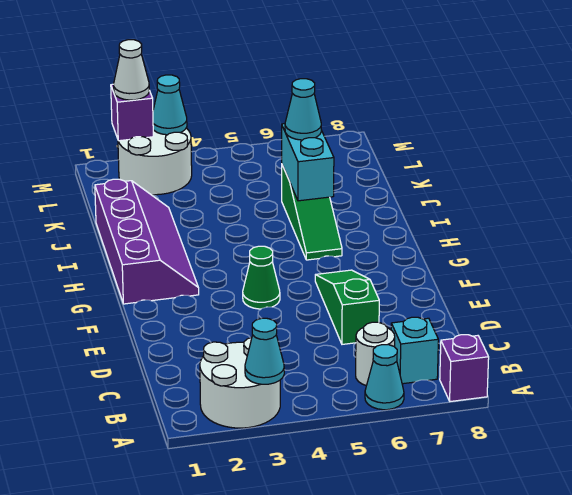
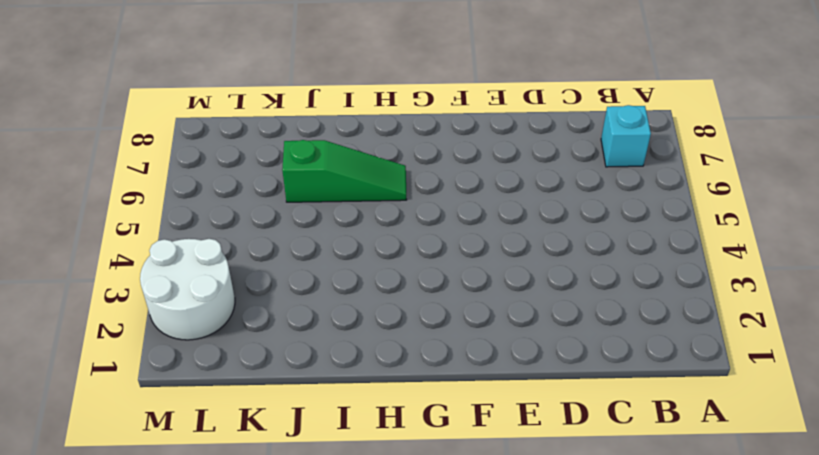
none -> white 2x2 round brick [200,338,280,428]
none -> cyan 1x1 cone [365,345,404,410]
none -> purple 1x1 brick [440,335,489,402]

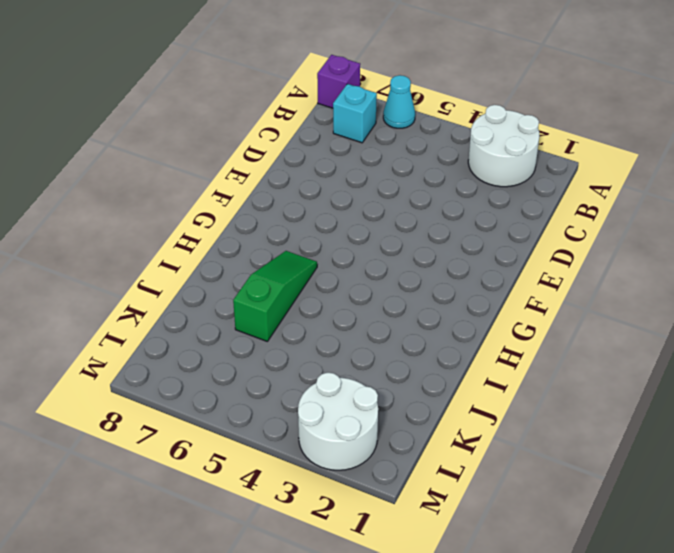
none -> white 1x1 round brick [356,322,395,386]
none -> green 1x3 slope [315,270,379,344]
none -> green 1x1 cone [243,246,280,309]

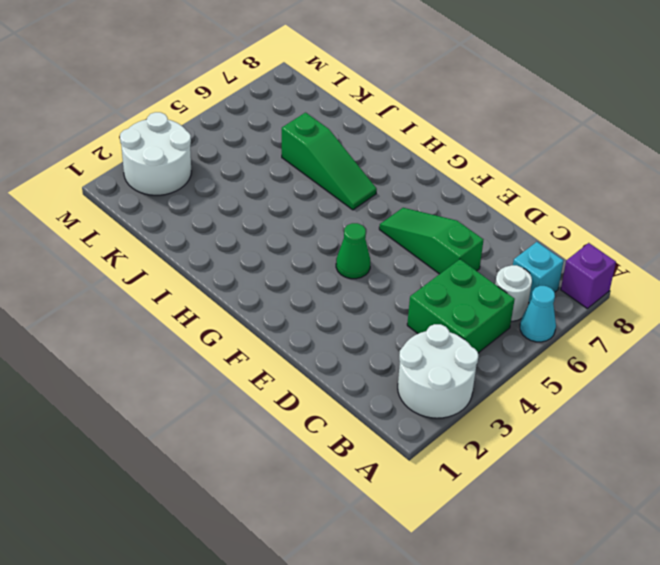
green 2x2 brick [407,259,515,353] -> none
none -> purple 2x4 slope [95,179,199,304]
none -> cyan 1x1 cone [245,318,284,384]
none -> cyan 1x2 brick [282,124,334,201]

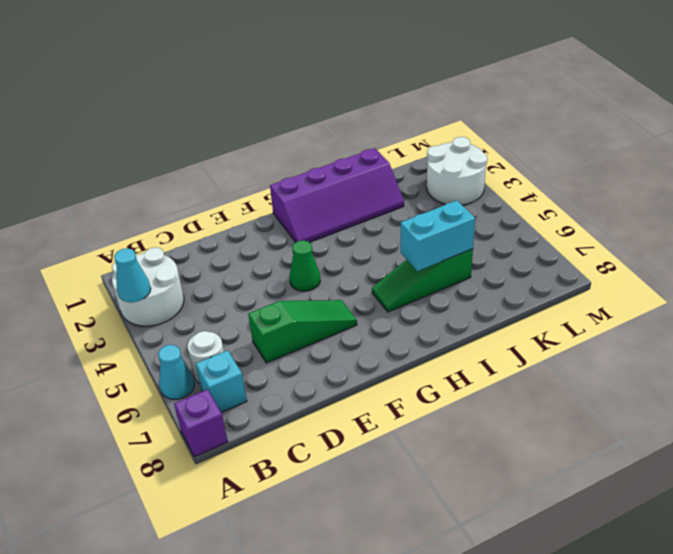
none -> purple 1x1 brick [111,84,153,141]
none -> cyan 1x1 cone [153,75,187,135]
none -> cyan 1x1 cone [285,79,321,140]

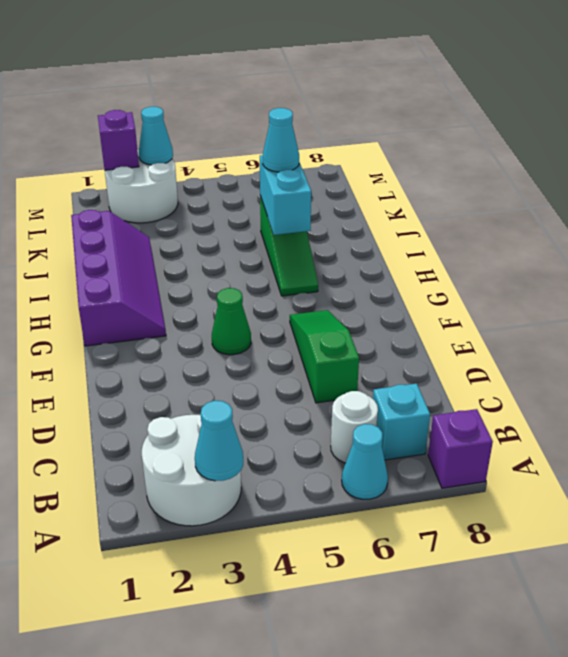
none -> white 1x1 cone [114,40,149,100]

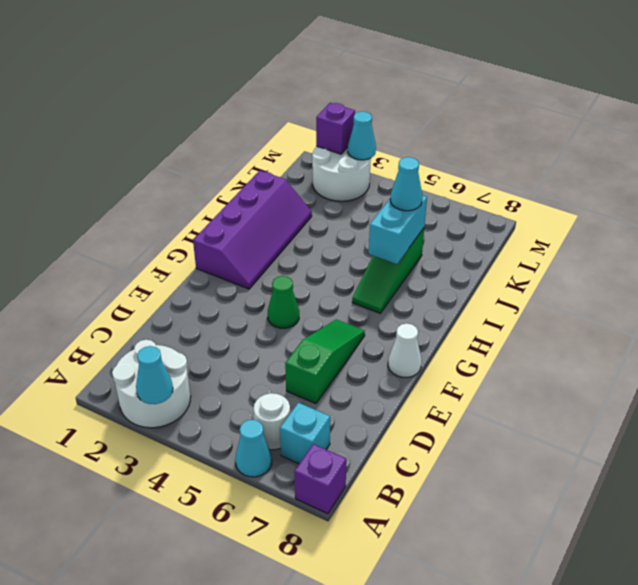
white 1x1 cone [388,323,422,377] -> white 1x1 cone moved to [114,40,149,100]

